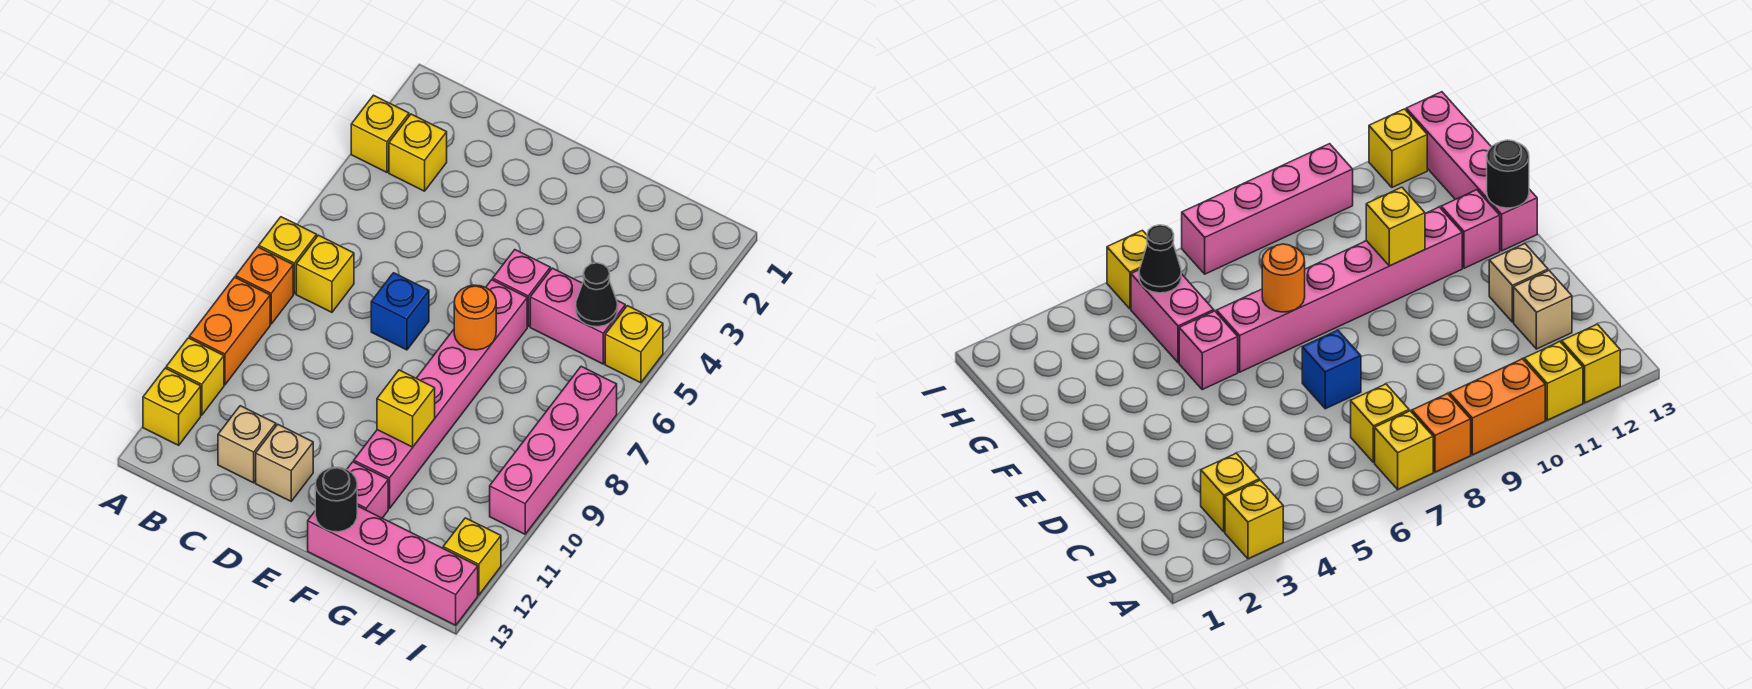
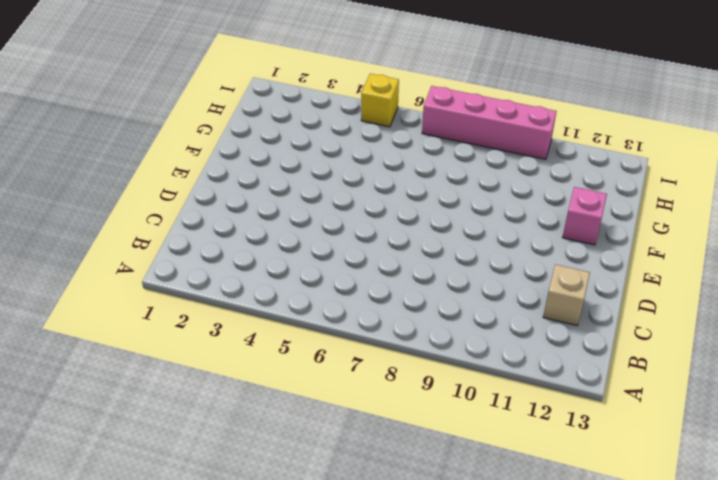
none -> yellow 1x1 brick [351,95,409,172]
none -> yellow 1x1 brick [259,217,317,294]
none -> orange 1x1 brick [236,247,293,324]

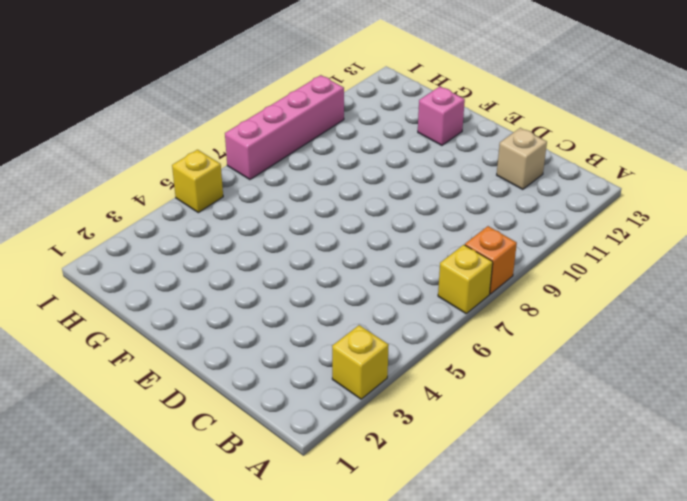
none -> orange 1x2 brick [189,277,270,385]
none -> yellow 1x1 brick [166,338,224,415]
none -> yellow 1x1 brick [143,368,201,445]

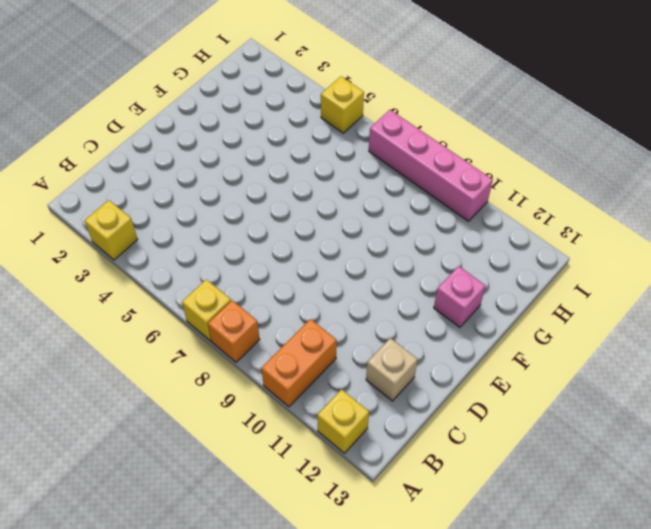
orange 1x2 brick [261,319,337,407] -> orange 1x2 brick turned to [189,277,270,385]
none -> yellow 1x1 brick [166,338,224,415]
none -> yellow 1x1 brick [389,114,447,191]
none -> yellow 1x1 brick [296,235,354,312]

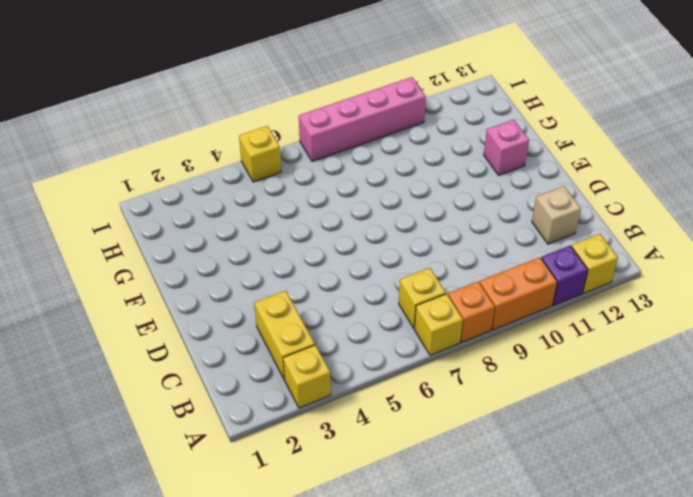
purple 1x1 brick [541,246,588,305] -> yellow 1x1 brick [166,338,224,415]
yellow 1x2 brick [254,291,315,380] -> yellow 1x1 brick [389,114,447,191]
none -> blue 1x1 brick [371,273,429,350]
none -> tan 1x1 brick [256,425,313,501]
none -> pink 1x1 brick [493,250,550,326]

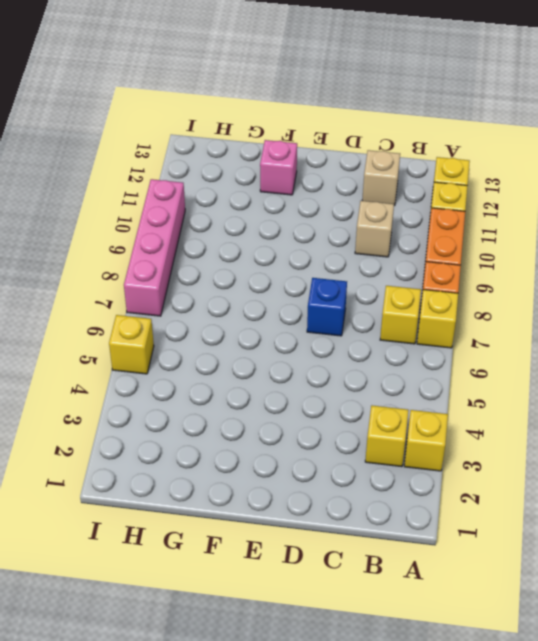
tan 1x1 brick [355,201,394,257] -> tan 1x1 brick moved to [256,425,313,501]
none -> pink 1x1 brick [493,250,550,326]
none -> pink 1x6 brick [354,280,527,509]
none -> pink 1x4 brick [308,506,478,625]

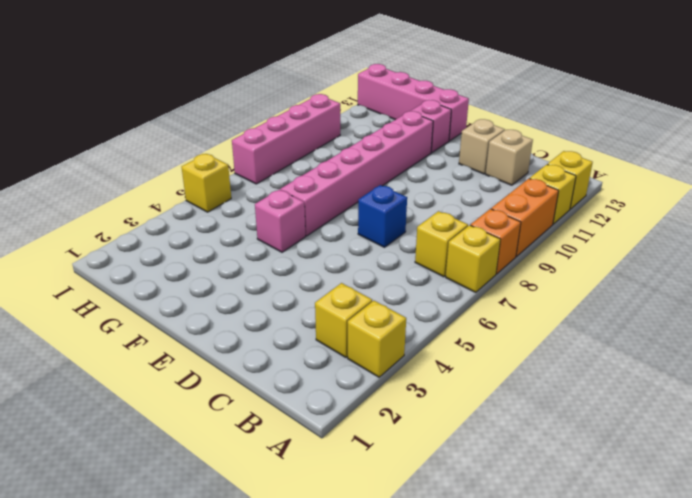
none -> pink 1x2 brick [530,268,625,364]
none -> yellow 1x1 brick [443,518,501,595]
none -> orange 1x1 round brick [454,285,496,350]

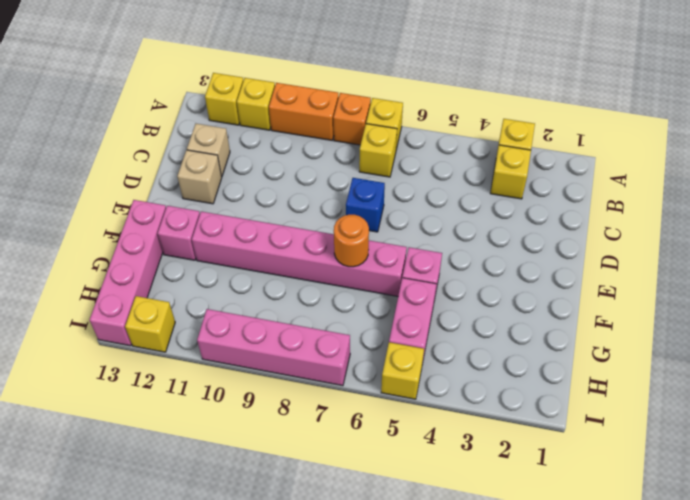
none -> yellow 1x1 brick [377,370,435,447]
none -> black 1x1 round brick [315,467,357,532]
none -> black 1x1 cone [576,263,618,327]

